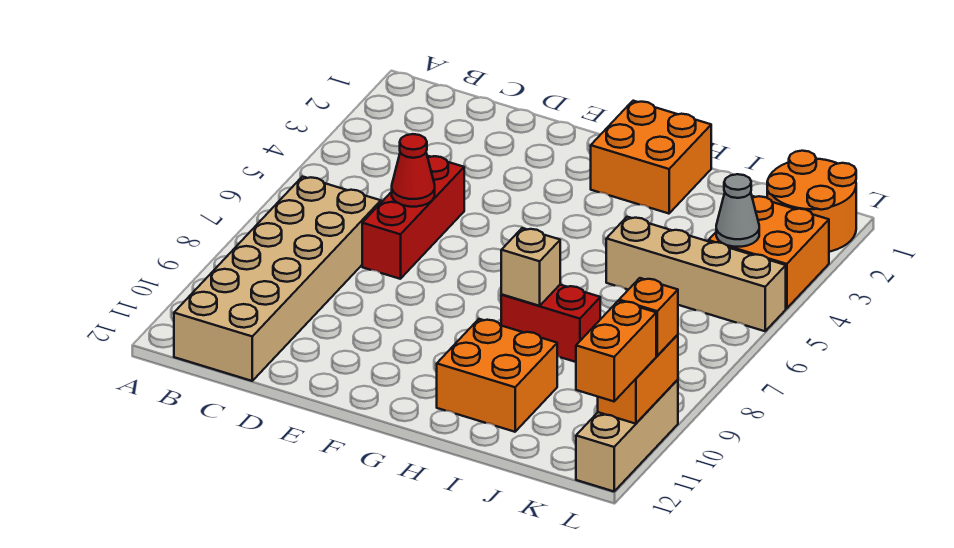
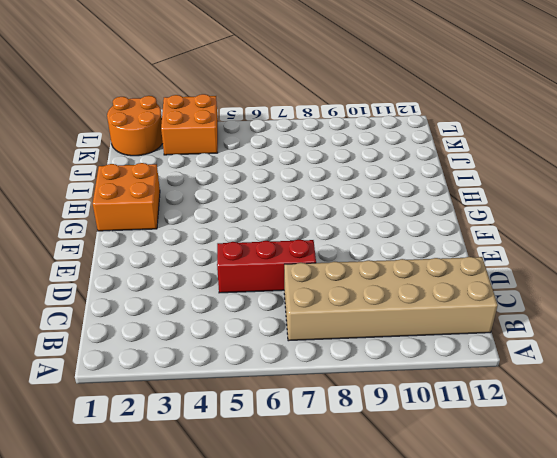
none -> red 1x2 brick [501,285,600,362]
none -> orange 2x2 brick [437,319,557,432]
none -> tan 1x4 brick [606,217,786,331]

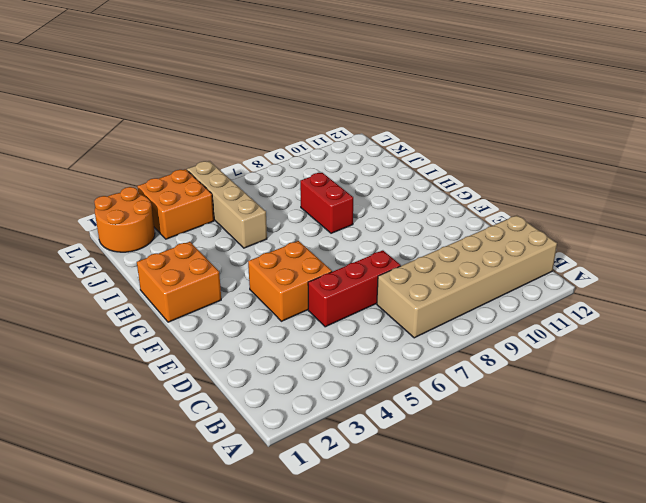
orange 2x2 brick [248,241,332,321] -> orange 2x2 brick moved to [437,319,557,432]
none -> tan 1x3 brick [576,380,678,491]
none -> red 1x1 cone [392,134,435,207]
none -> tan 1x1 brick [501,228,560,306]

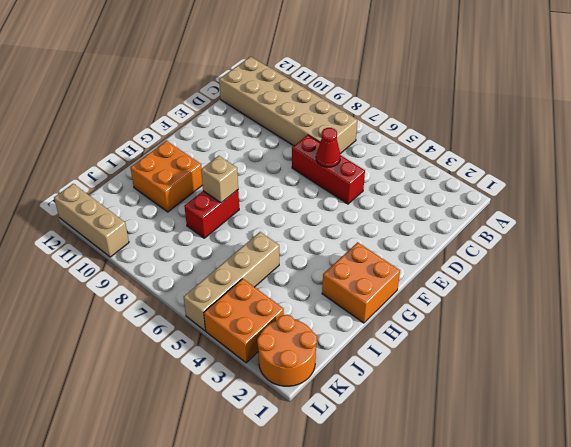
none -> grey 1x1 cone [716,174,759,247]
none -> orange 1x2 brick [598,335,678,424]
none -> orange 1x1 brick [619,278,678,356]

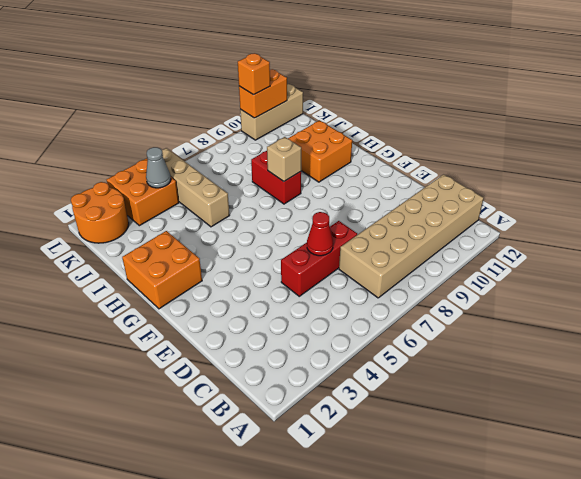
none -> orange 1x2 brick [576,301,656,401]

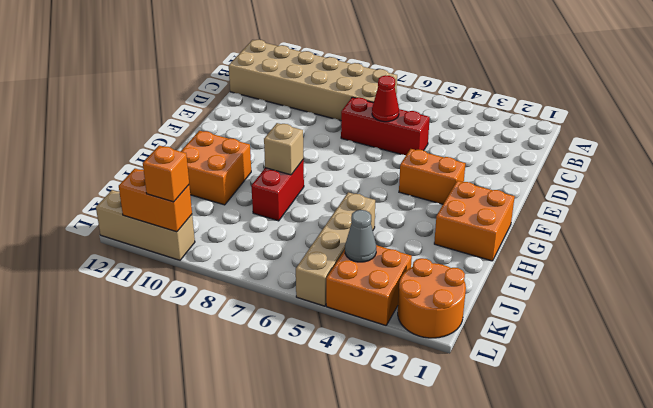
orange 1x2 brick [399,149,465,204] -> orange 1x2 brick moved to [576,301,656,401]

